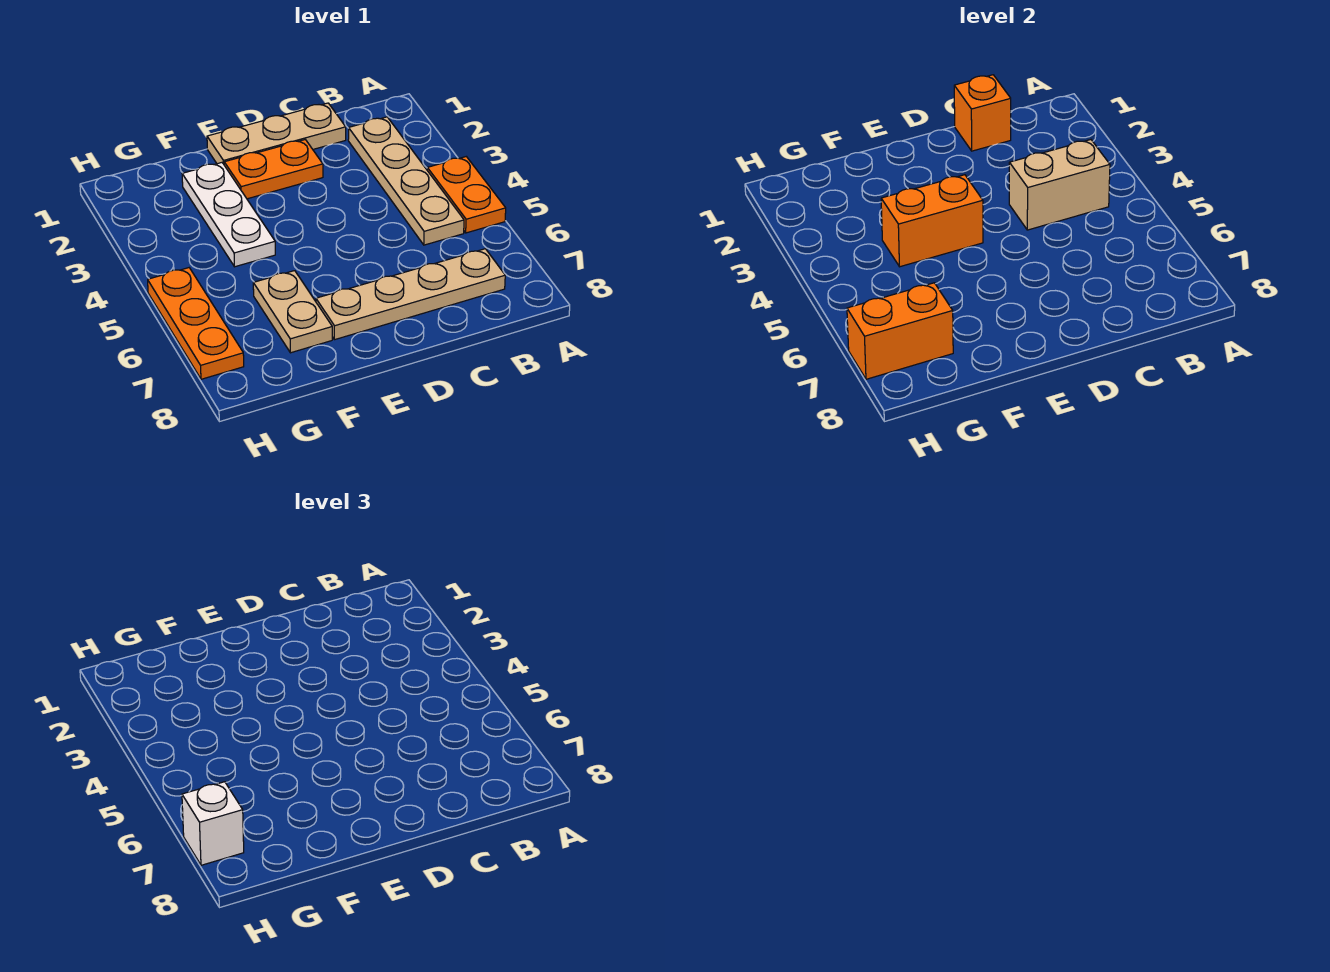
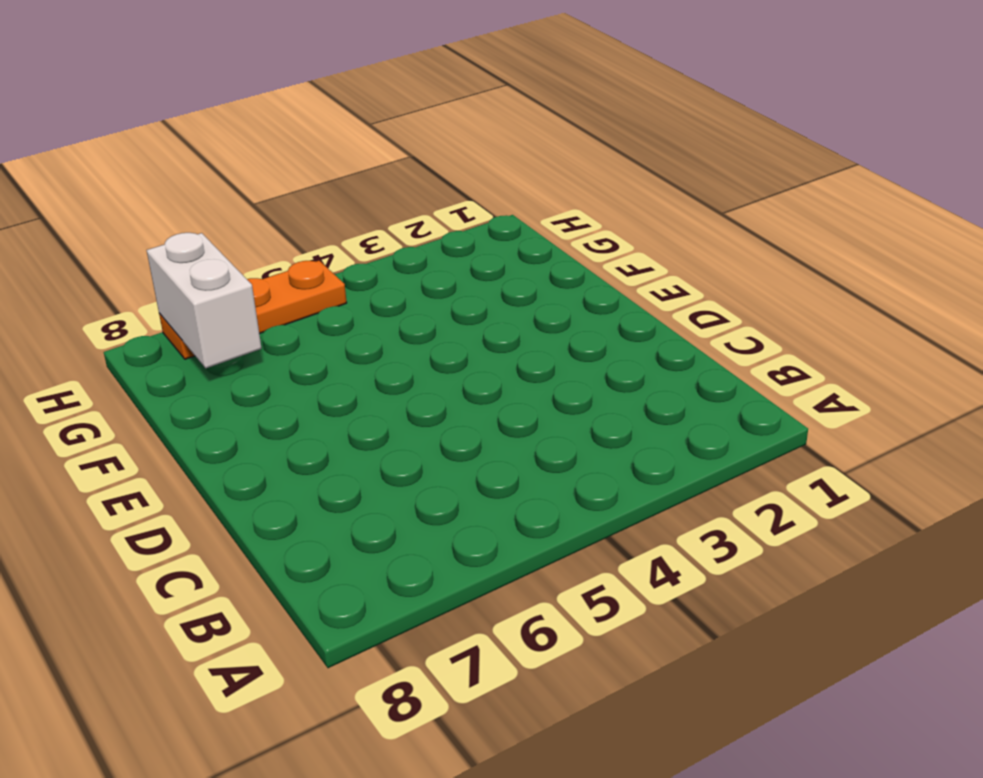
white 1x2 brick [147,233,262,368] -> orange 1x2 brick [847,283,953,379]
none -> orange 1x2 plate [427,157,506,233]
none -> tan 1x4 plate [348,117,464,245]
none -> tan 1x4 plate [316,249,505,340]

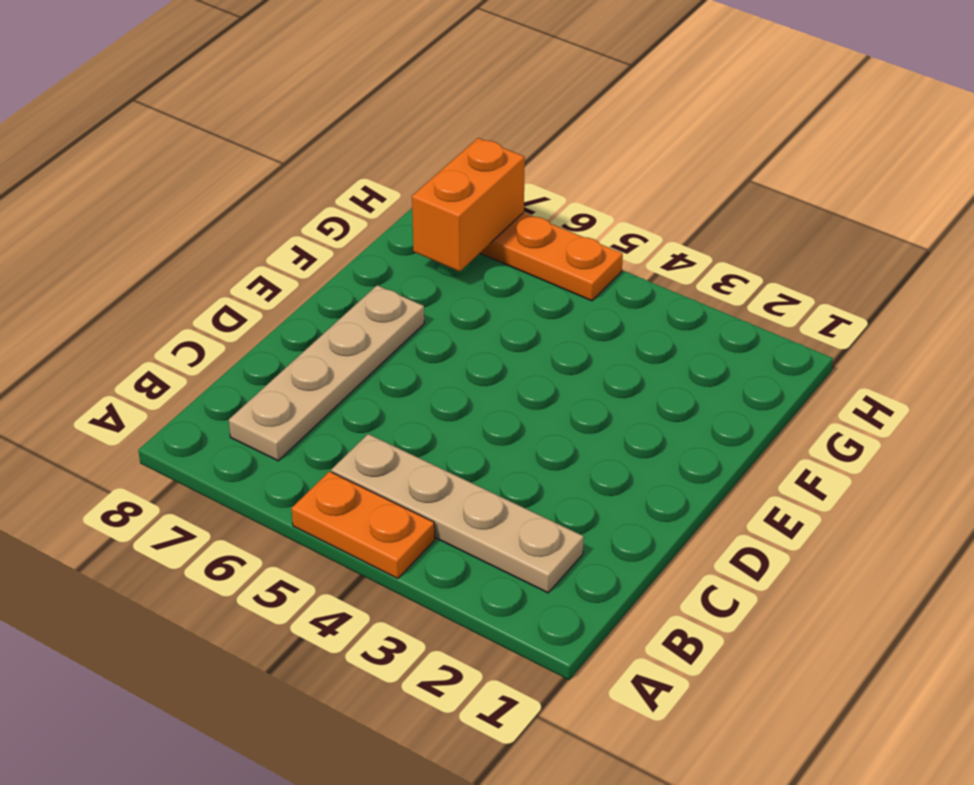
none -> tan 1x3 plate [207,103,346,164]
none -> orange 1x2 plate [224,140,323,199]
none -> white 1x3 plate [182,163,275,267]

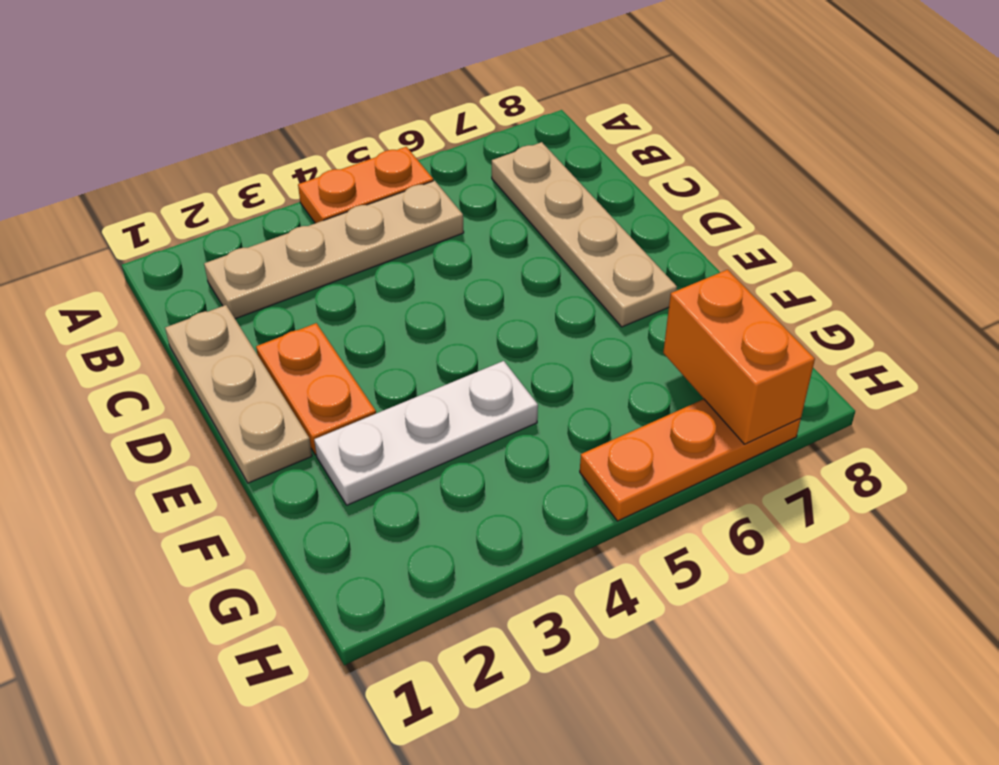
none -> tan 1x2 plate [253,271,332,353]
none -> tan 1x2 brick [1009,140,1110,230]
none -> orange 1x1 brick [954,75,1011,151]

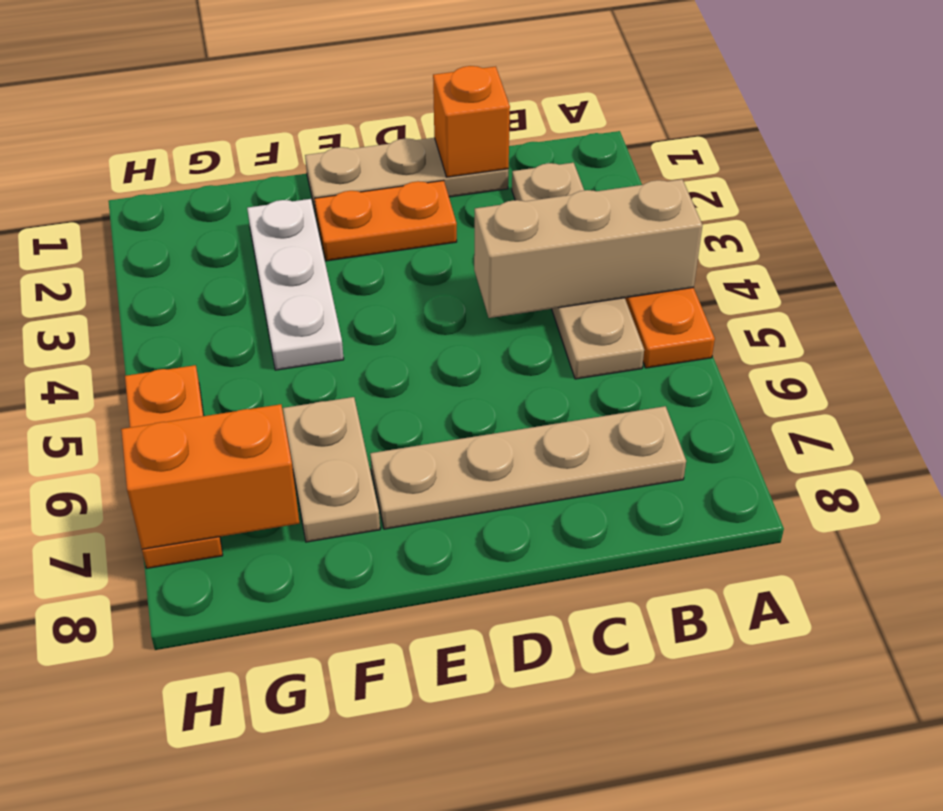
tan 1x3 brick [474,179,702,318] -> tan 1x2 brick [1009,140,1110,230]
none -> orange 1x2 brick [881,175,983,267]
none -> white 1x1 brick [182,782,244,865]

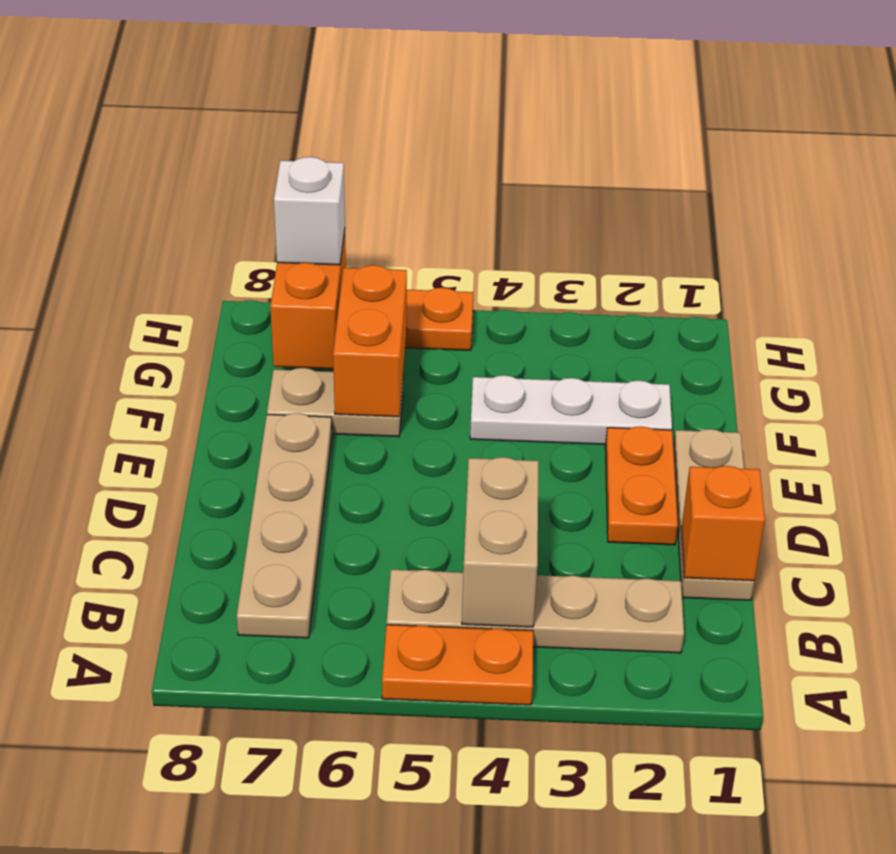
orange 1x2 brick [333,265,407,417] -> orange 1x2 brick moved to [881,175,983,267]

